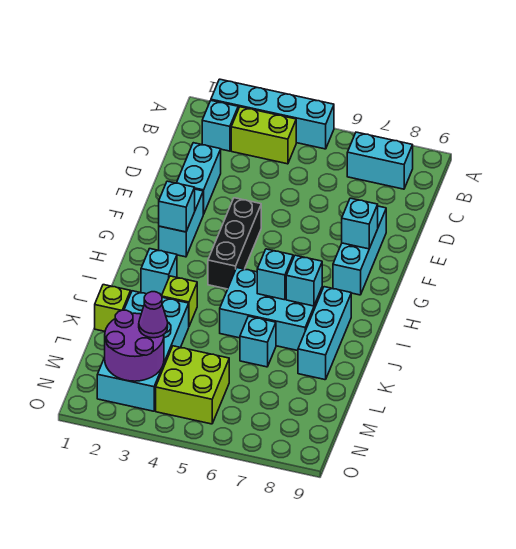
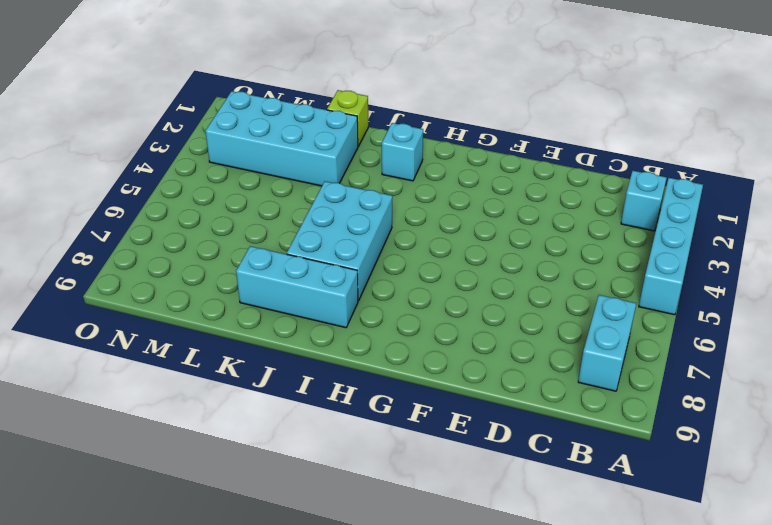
none -> lime 1x2 brick [231,107,296,164]
none -> cyan 1x2 brick [177,143,221,214]
none -> cyan 1x3 brick [333,206,386,295]

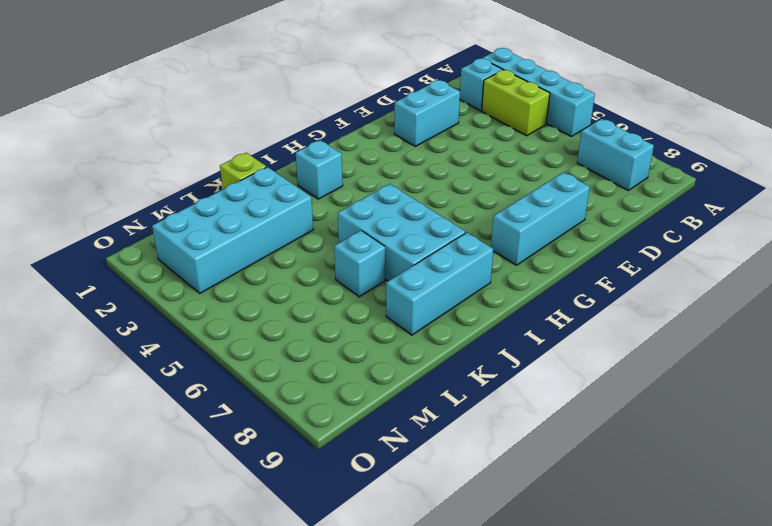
none -> cyan 1x2 brick [159,189,203,257]
none -> black 1x3 brick [208,198,261,289]
none -> lime 1x1 brick [162,276,197,326]

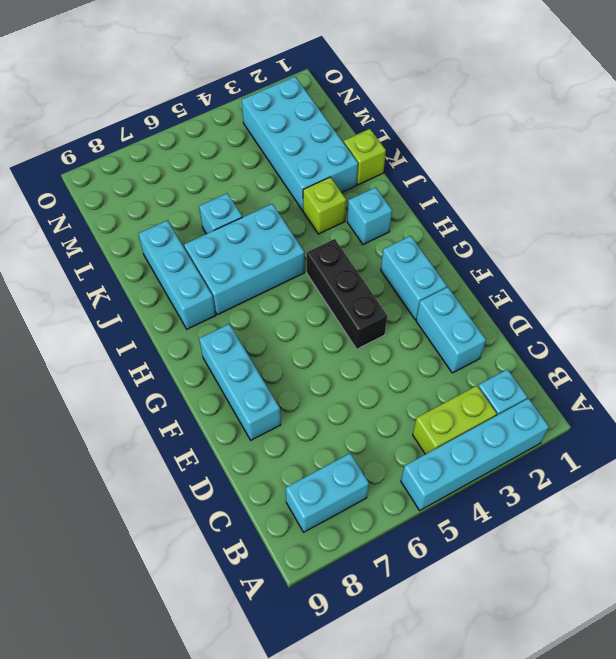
none -> lime 2x2 brick [156,346,229,424]
none -> cyan 1x1 brick [342,198,378,249]
none -> cyan 1x1 brick [159,181,195,232]

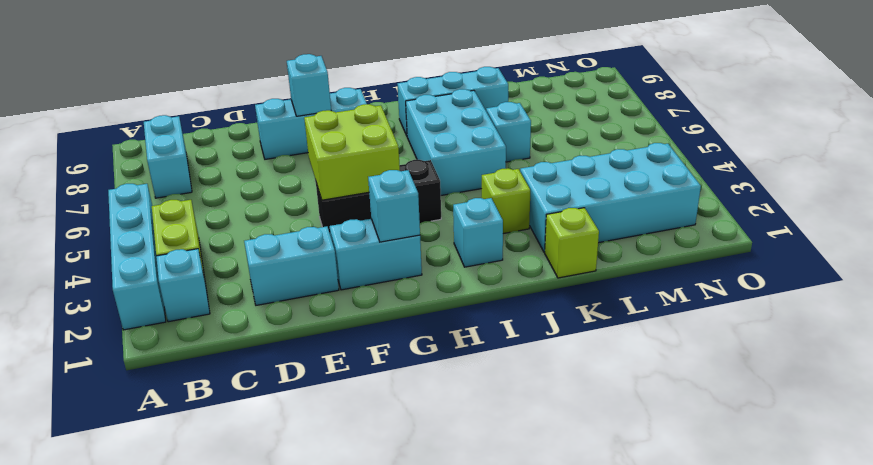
lime 2x2 brick [304,104,400,200] -> lime 2x2 brick moved to [156,346,229,424]
none -> cyan 1x1 brick [257,249,293,300]
none -> cyan 1x1 brick [286,255,322,306]
none -> purple 2x2 round brick [105,310,164,381]

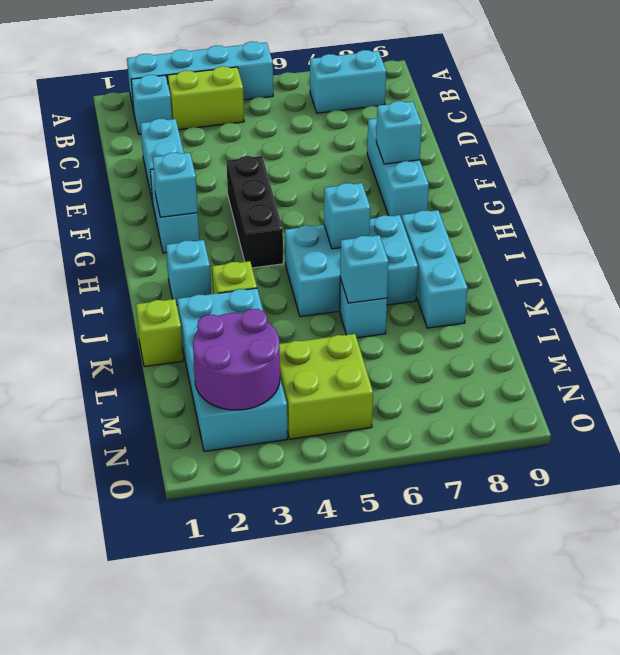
cyan 1x1 brick [340,235,388,303] -> cyan 1x1 brick moved to [286,255,322,306]
none -> purple 1x1 cone [139,292,168,338]

